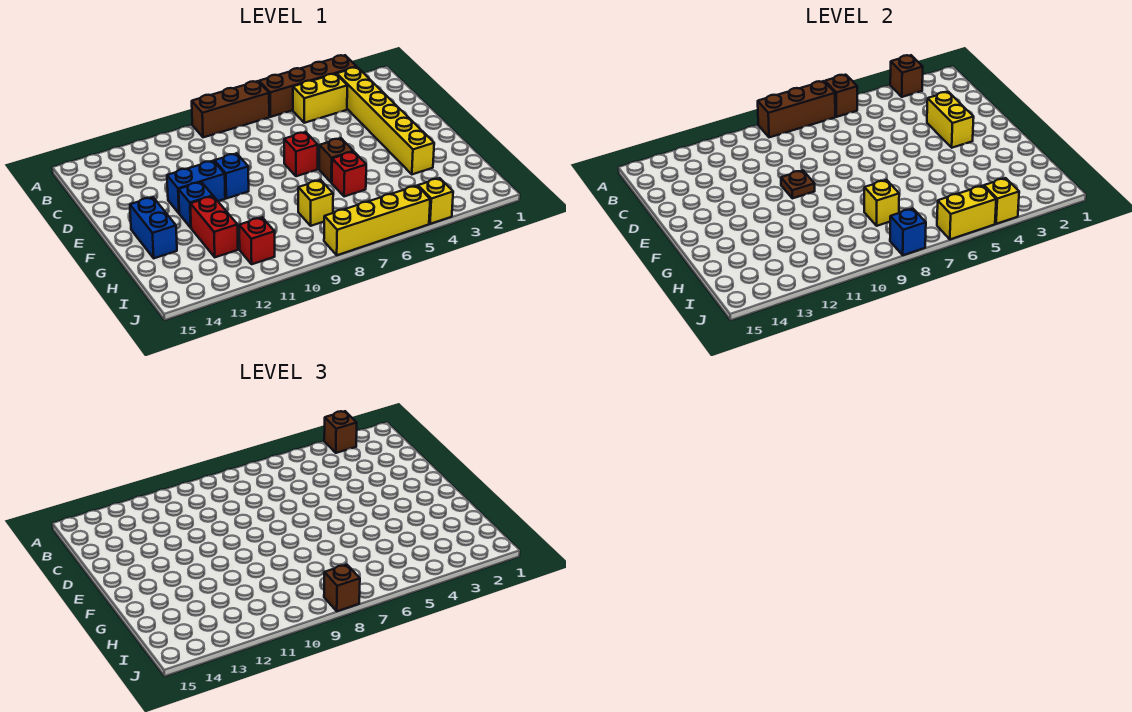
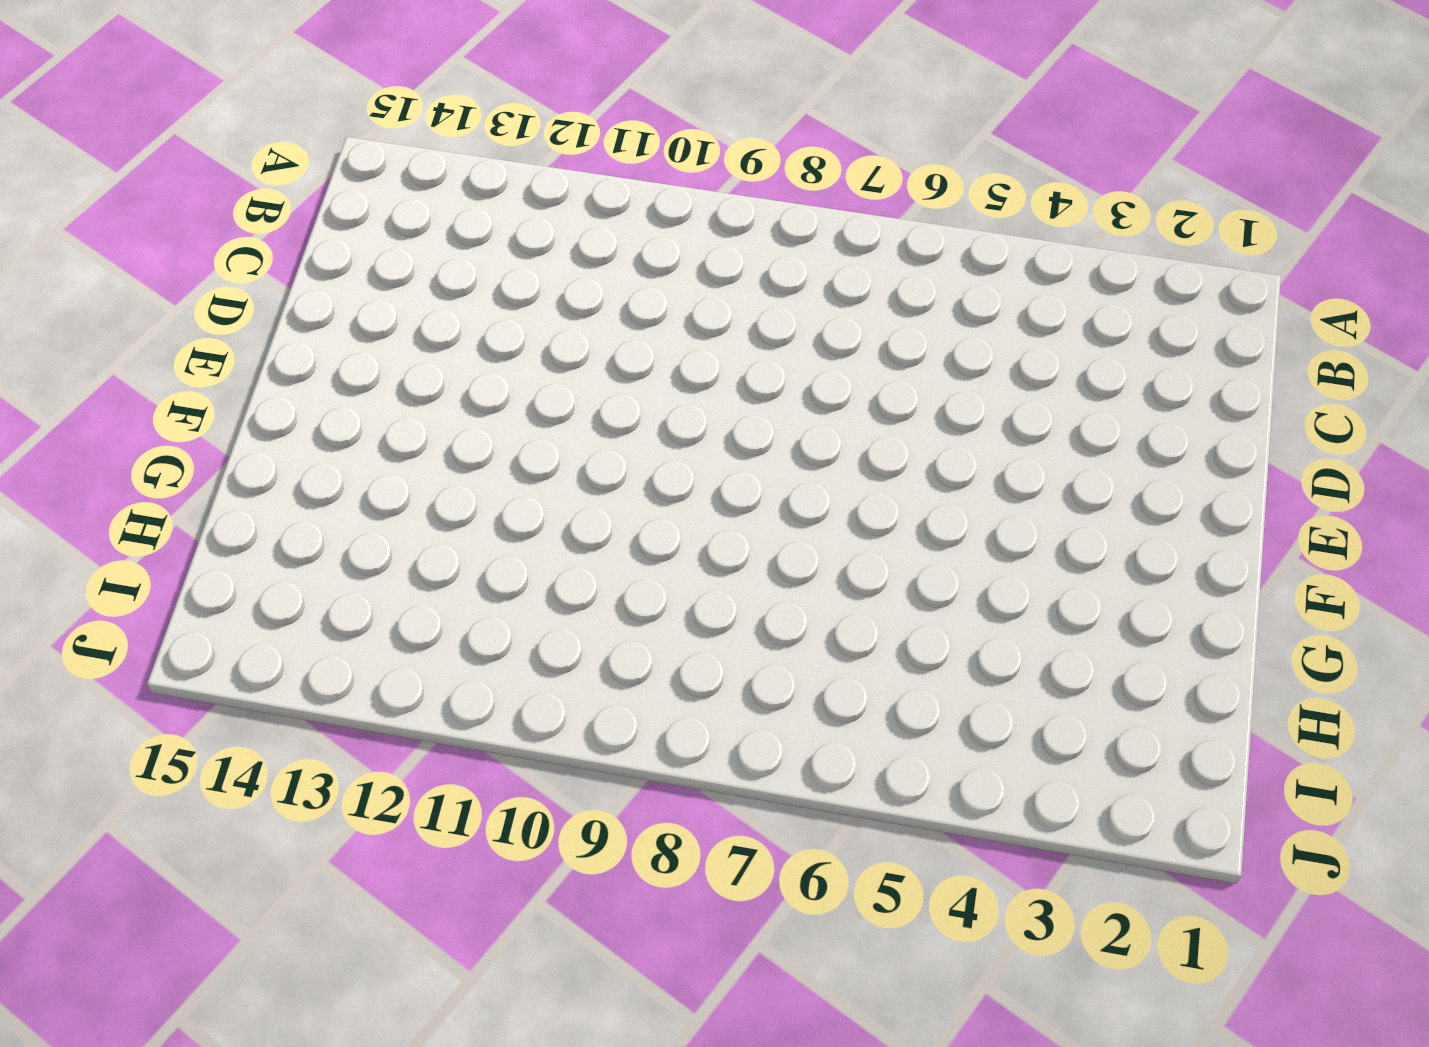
none -> brown 1x4 brick [259,55,356,117]
none -> brown 1x3 brick [192,81,269,137]
none -> yellow 1x6 brick [337,67,434,174]

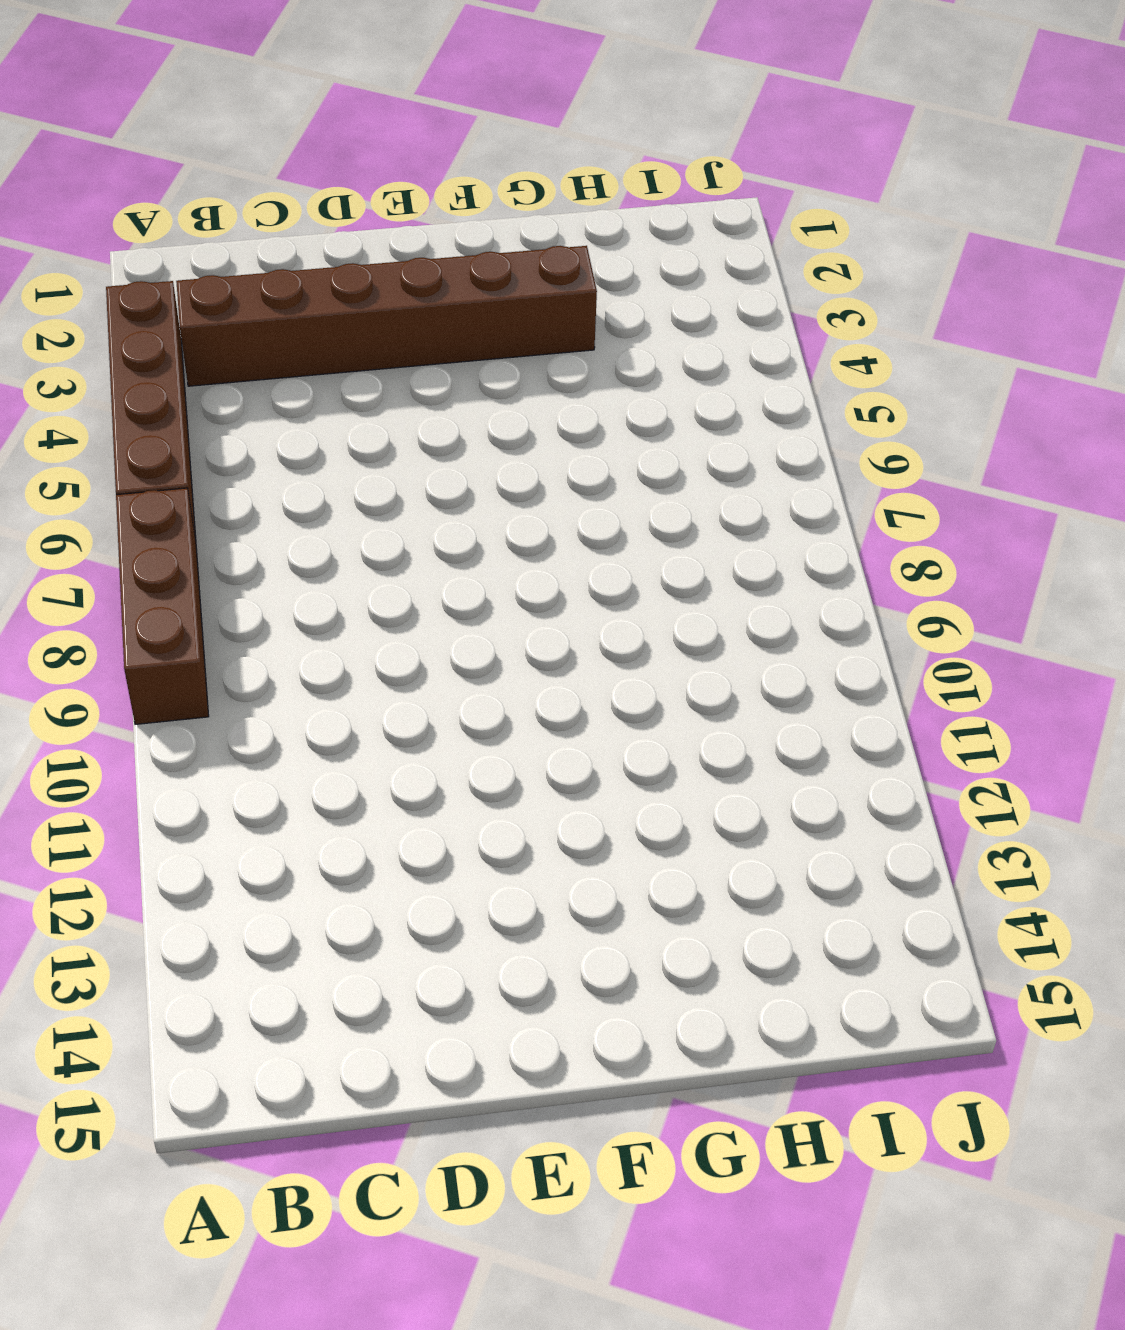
brown 1x6 brick [176,246,597,386] -> yellow 1x6 brick [337,67,434,174]
none -> yellow 1x2 brick [293,74,347,123]
none -> red 1x1 brick [284,132,318,176]
none -> blue 1x1 brick [215,153,249,198]

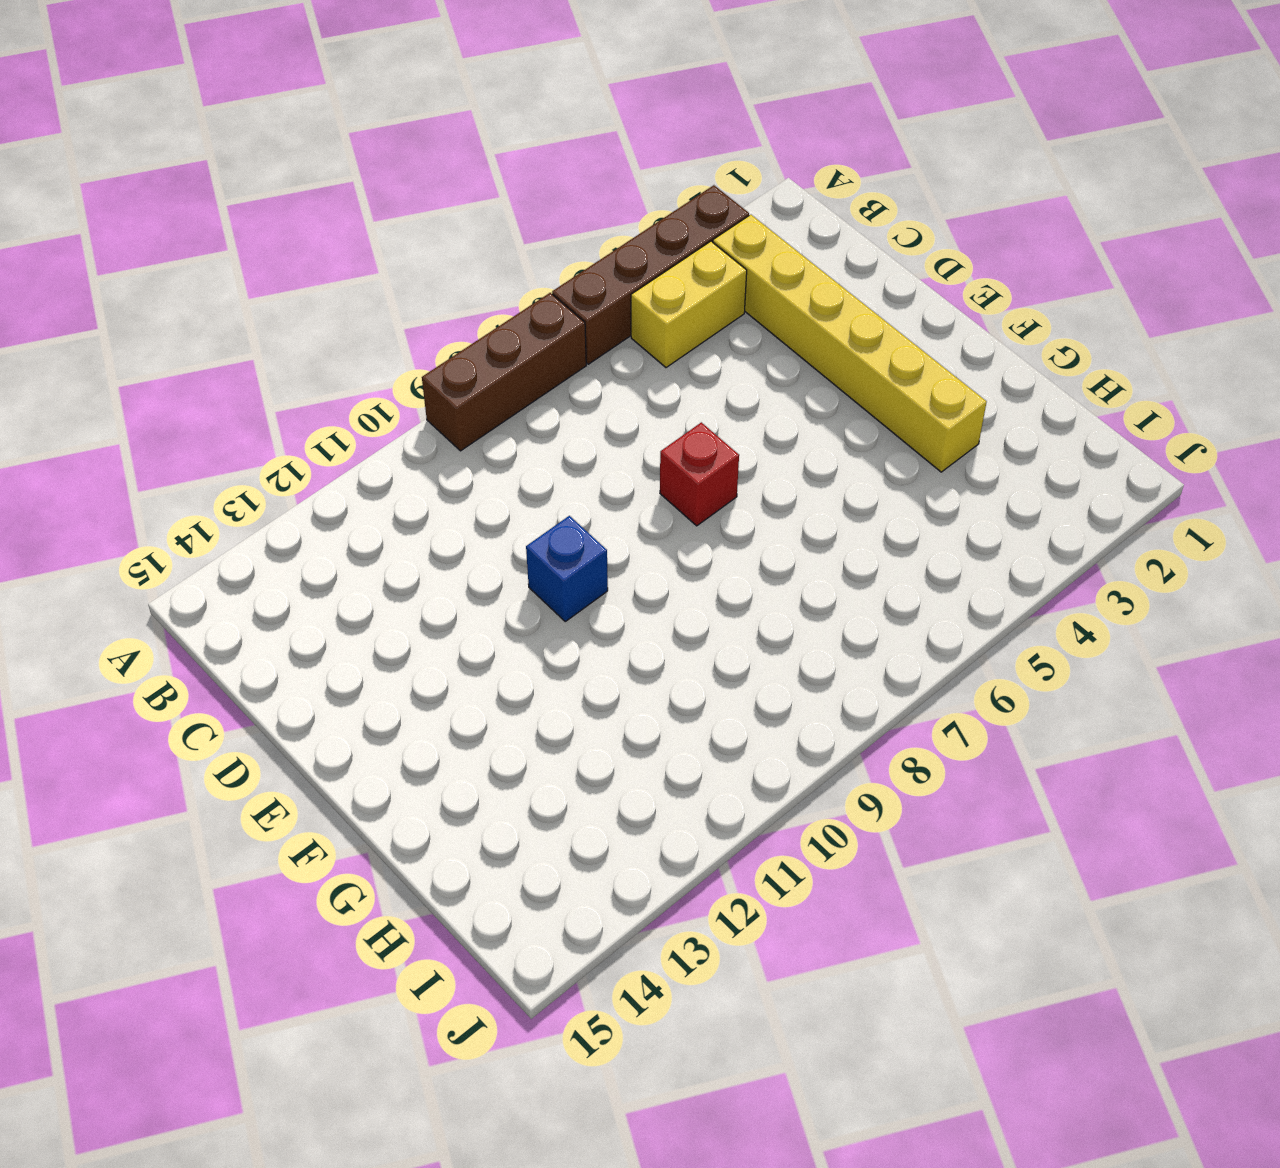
none -> blue 1x2 brick [167,161,225,213]
none -> brown 1x1 brick [319,138,353,183]
none -> blue 1x1 brick [179,182,213,228]

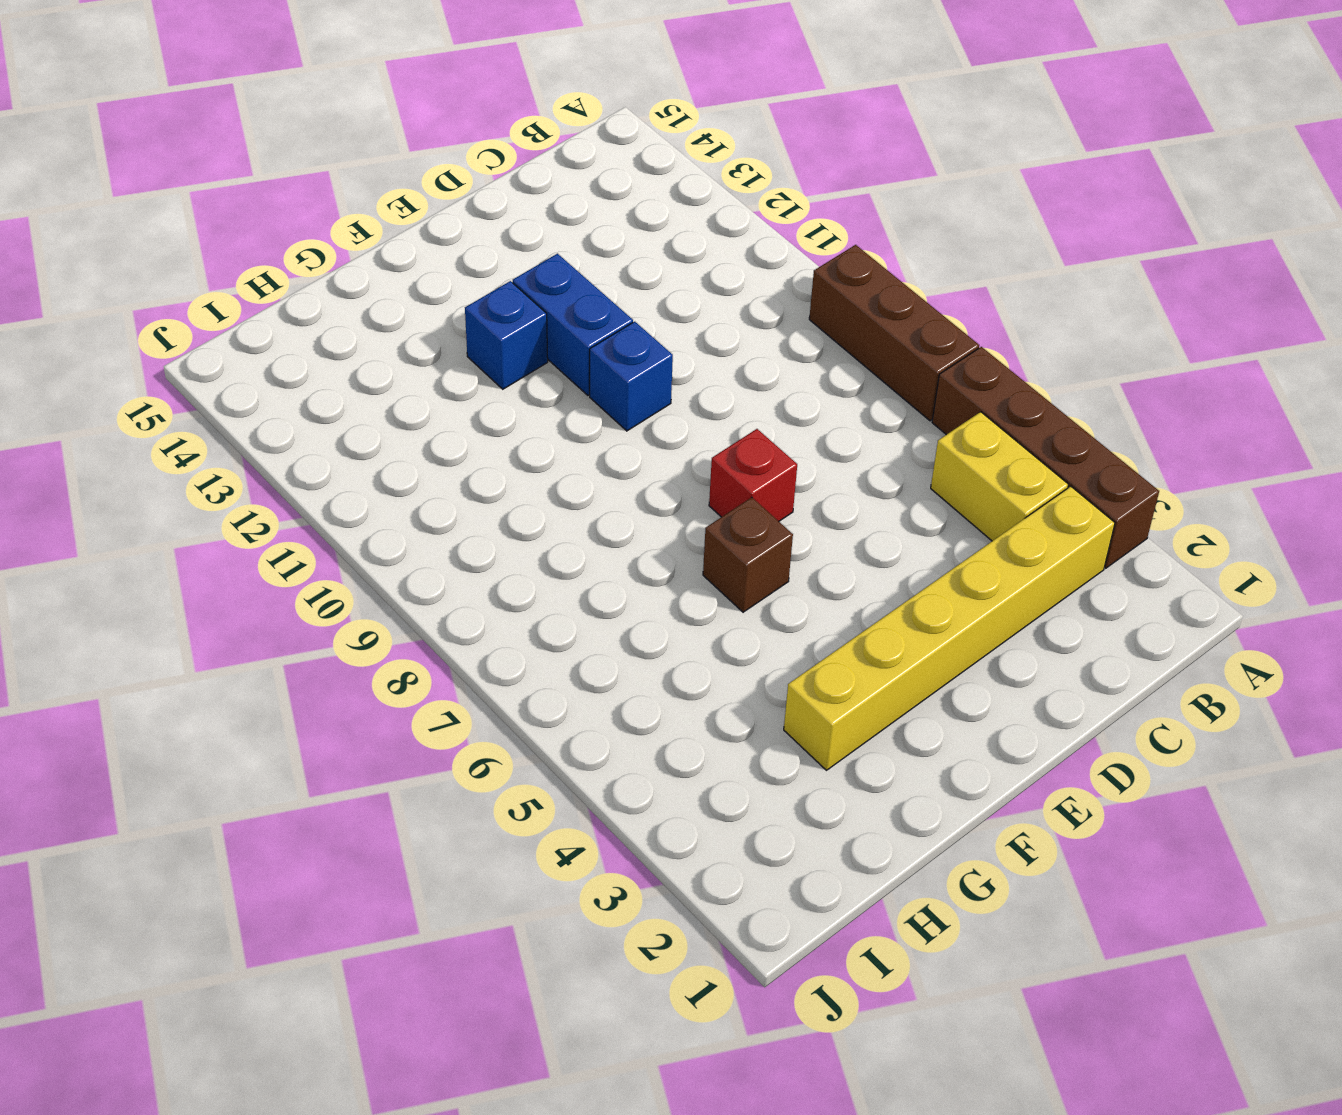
none -> blue 1x2 brick [130,197,177,258]
none -> red 1x1 brick [332,151,366,197]
none -> red 1x2 brick [190,196,238,257]

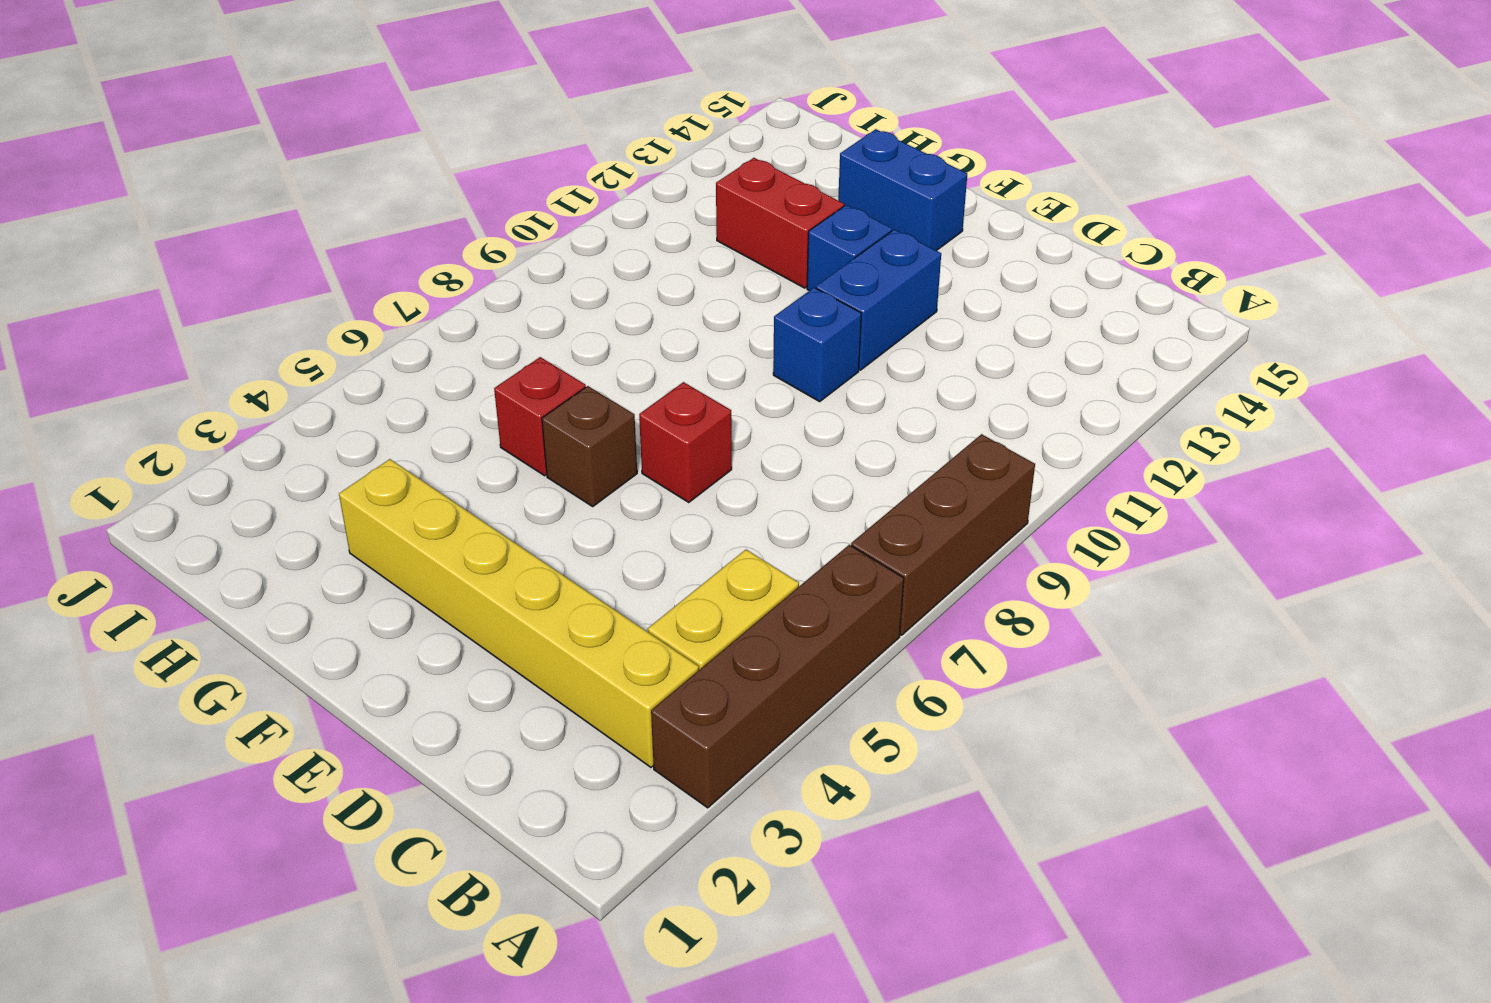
none -> yellow 1x1 brick [298,180,333,226]
none -> red 1x1 brick [239,217,275,264]
none -> yellow 1x1 brick [418,178,453,224]

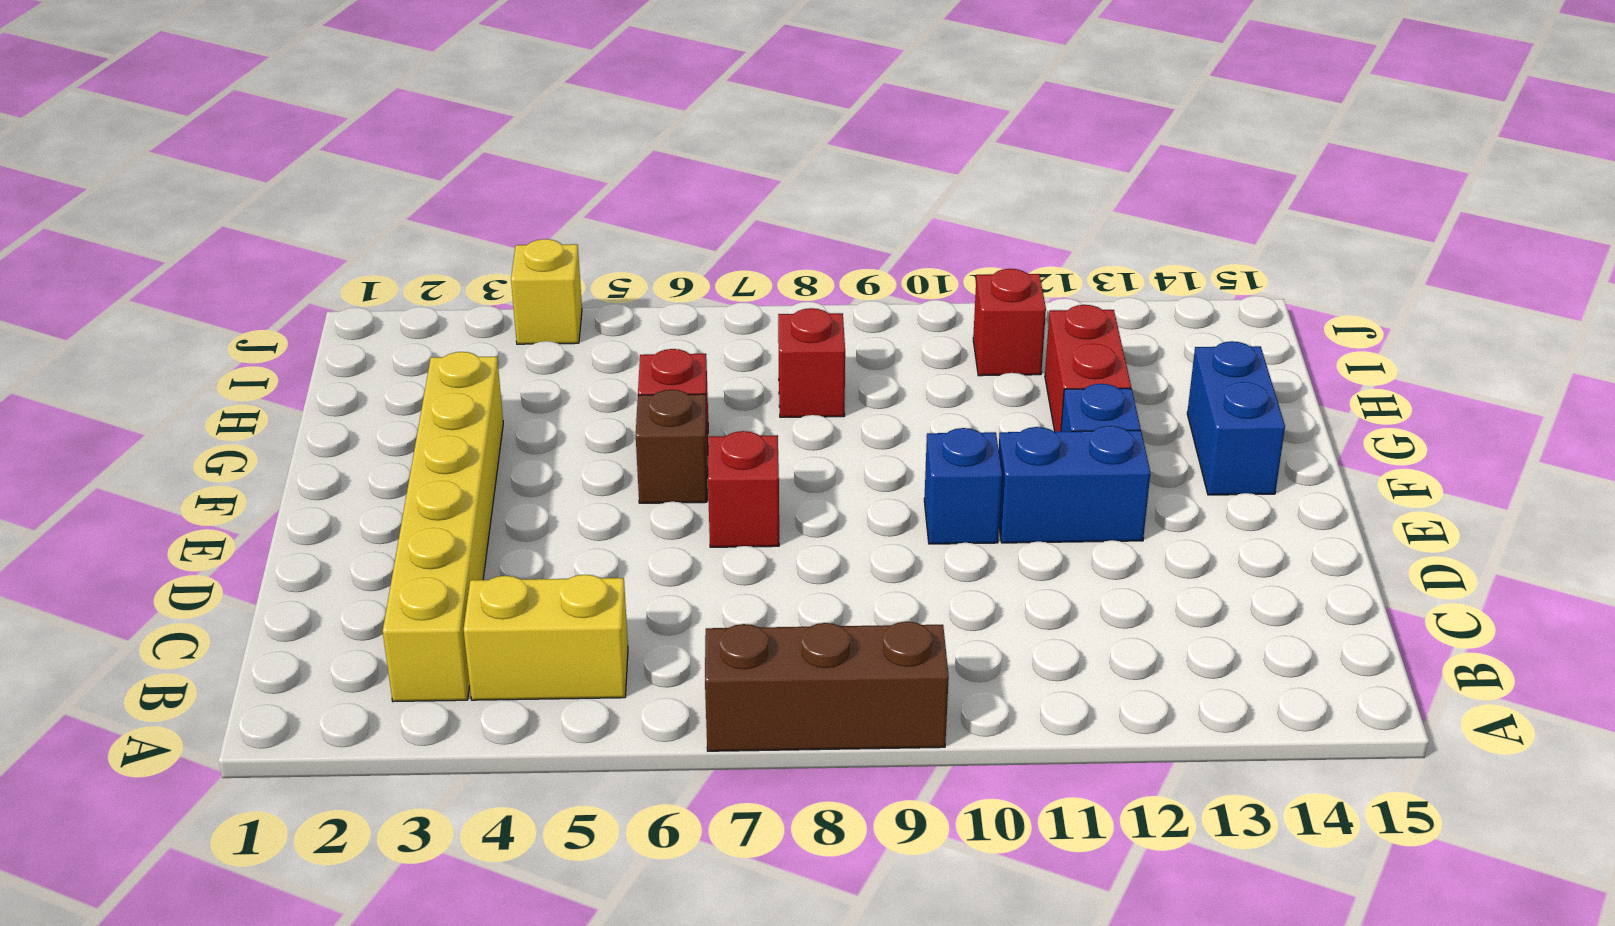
red 1x1 brick [778,308,845,417] -> yellow 1x1 brick [298,180,333,226]
none -> brown 1x4 brick [259,55,356,117]
none -> yellow 1x4 brick [324,186,430,255]
none -> brown 1x1 brick [890,55,923,97]

